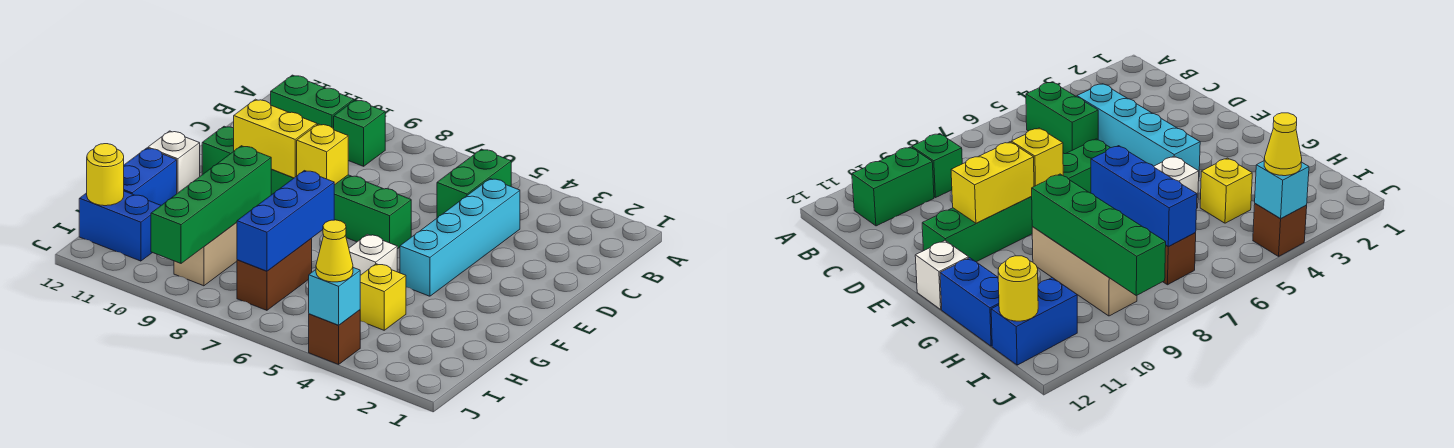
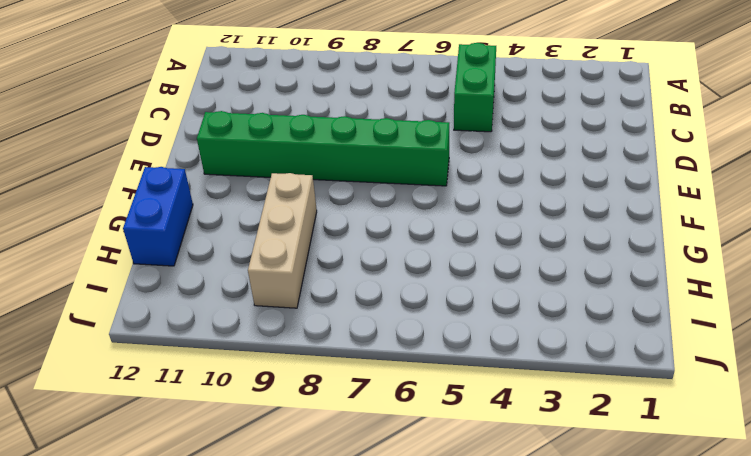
none -> green 1x1 brick [334,100,385,166]
none -> green 1x2 brick [271,75,354,129]
none -> cyan 1x4 brick [400,179,520,296]

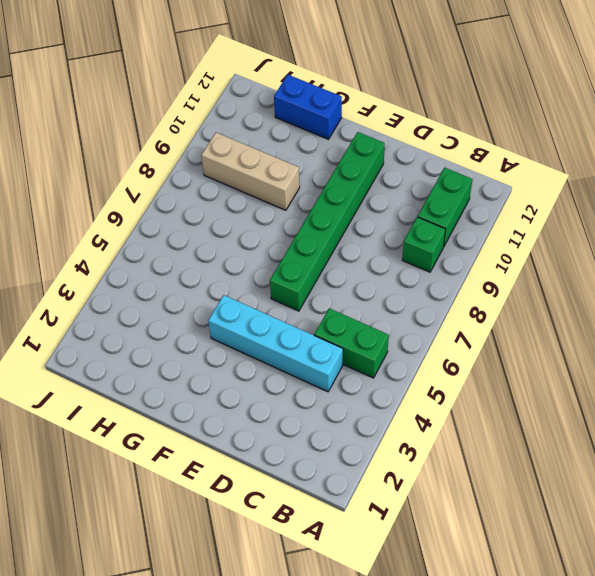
none -> white 1x1 brick [148,131,200,193]
none -> white 1x1 brick [349,234,397,275]
none -> yellow 1x1 brick [360,264,406,330]

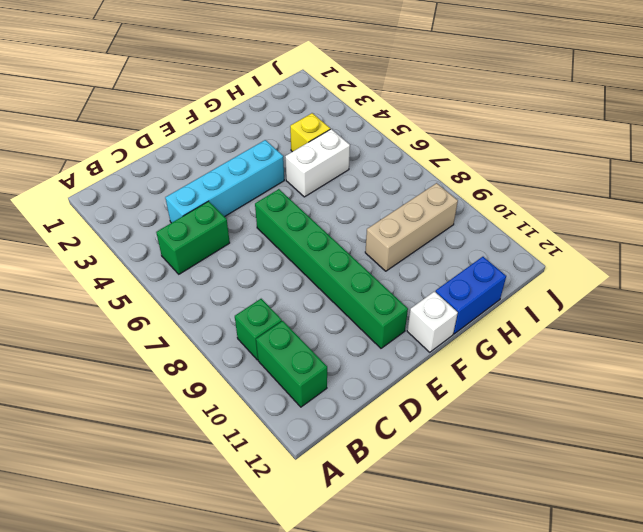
white 1x2 brick [285,129,350,197] -> white 1x1 brick [349,234,397,275]
none -> brown 1x2 brick [237,239,312,310]
none -> blue 1x2 brick [79,191,161,261]
none -> brown 1x1 brick [309,310,360,364]

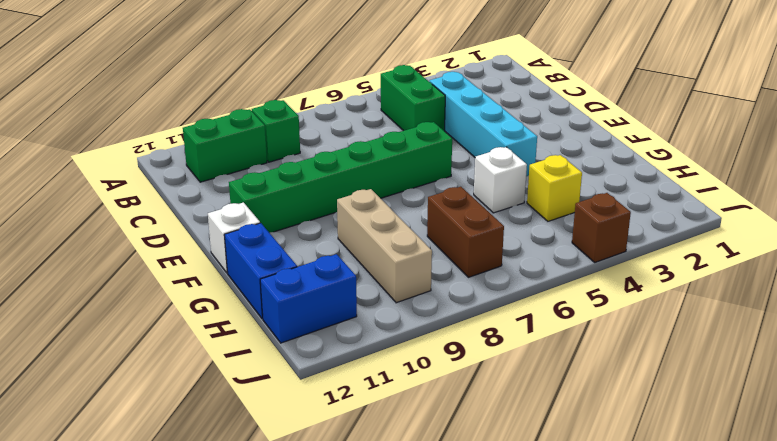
none -> yellow 1x1 brick [297,124,348,185]
none -> yellow 1x2 brick [234,99,317,178]
none -> blue 1x3 brick [237,171,334,271]

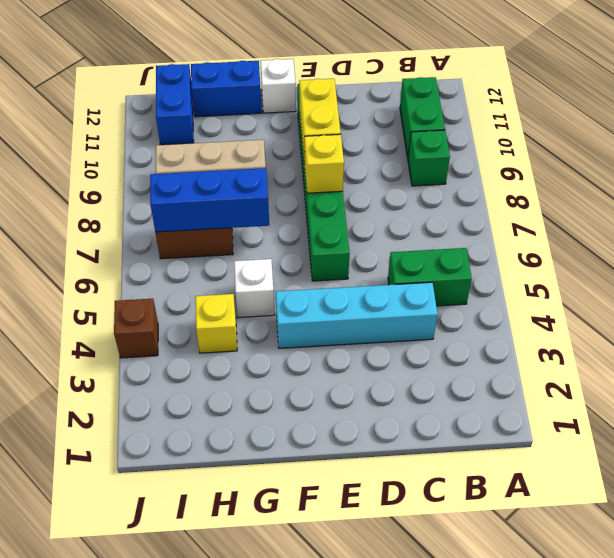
none -> green 1x4 brick [151,146,272,263]
none -> yellow 1x1 round brick [87,144,124,206]
none -> cyan 1x1 brick [309,268,360,325]

